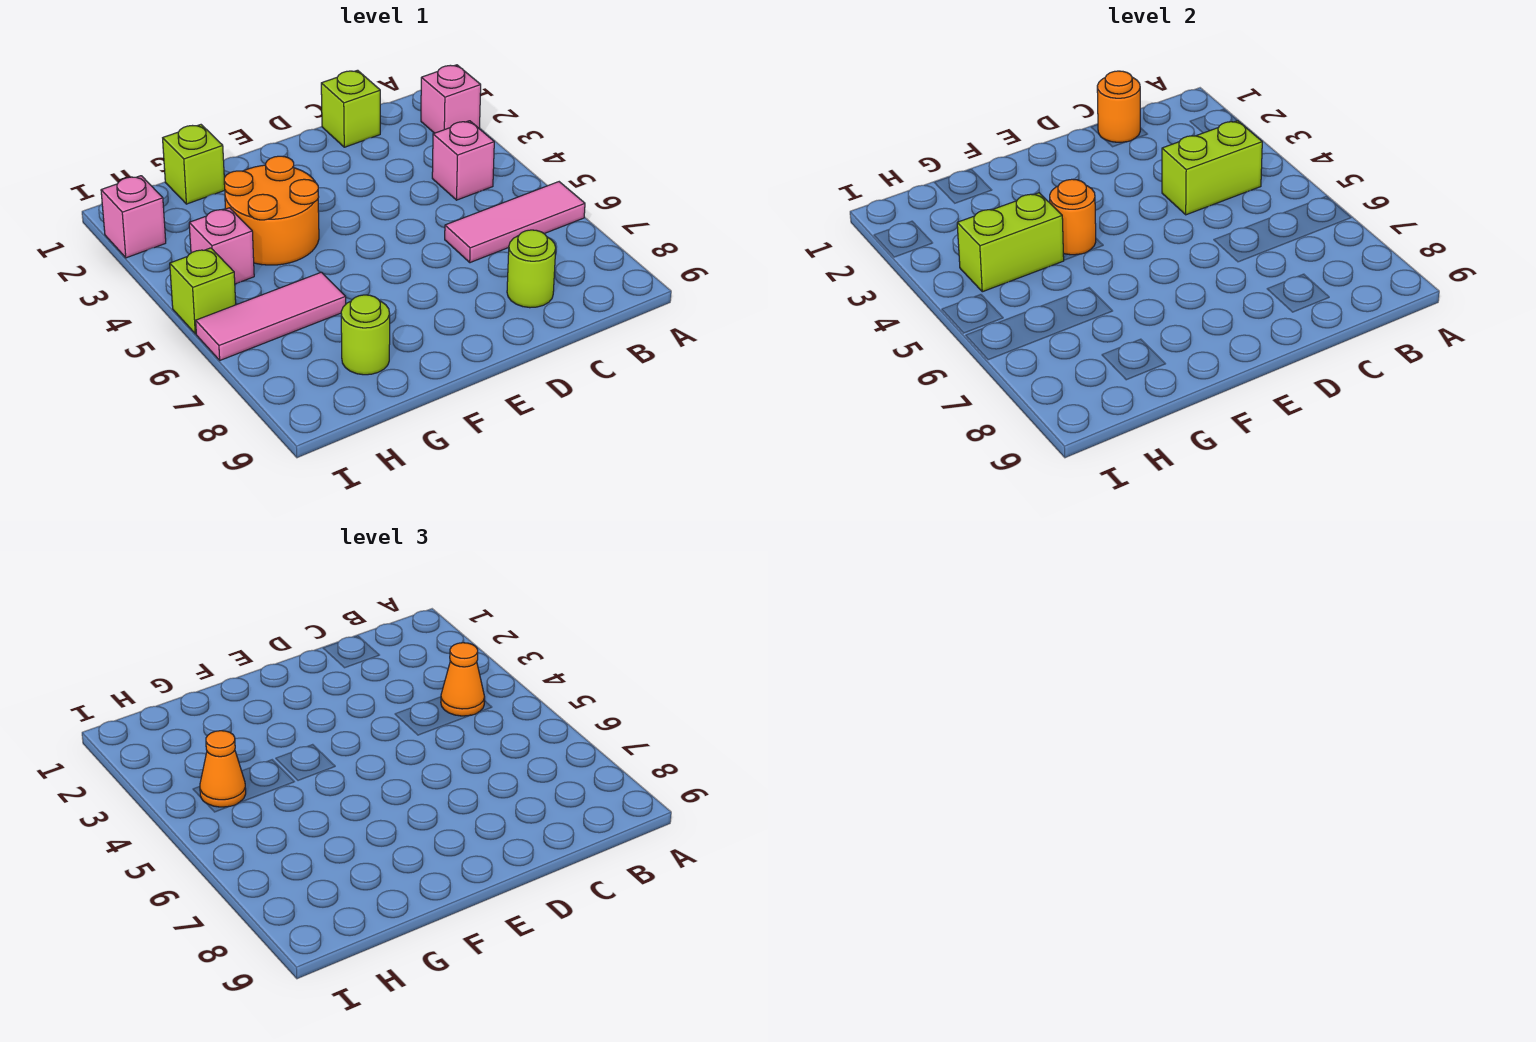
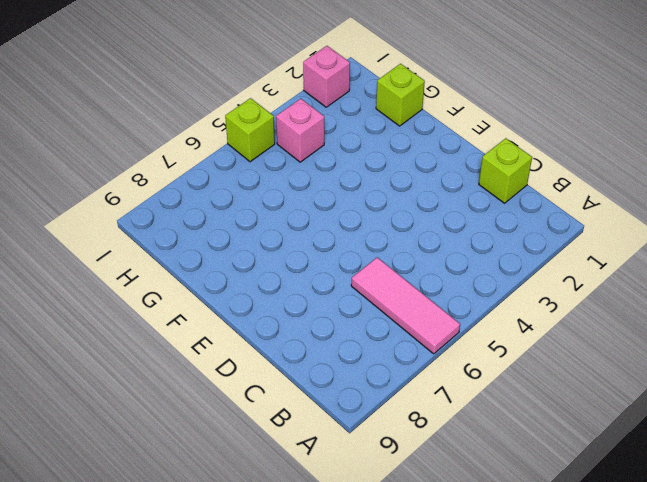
none -> pink 1x1 brick [421,65,481,133]
none -> pink 1x1 brick [432,121,494,200]
none -> lime 1x1 round brick [507,230,556,308]

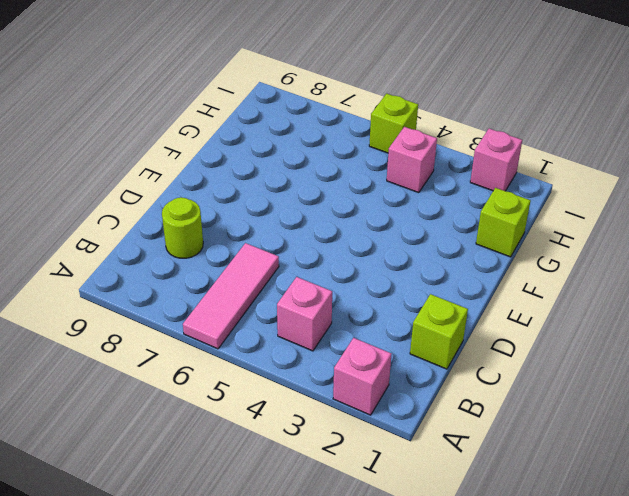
none -> orange 2x2 round brick [224,156,319,265]
none -> pink 1x3 tile [196,272,346,360]
none -> lime 1x1 round brick [341,295,390,375]

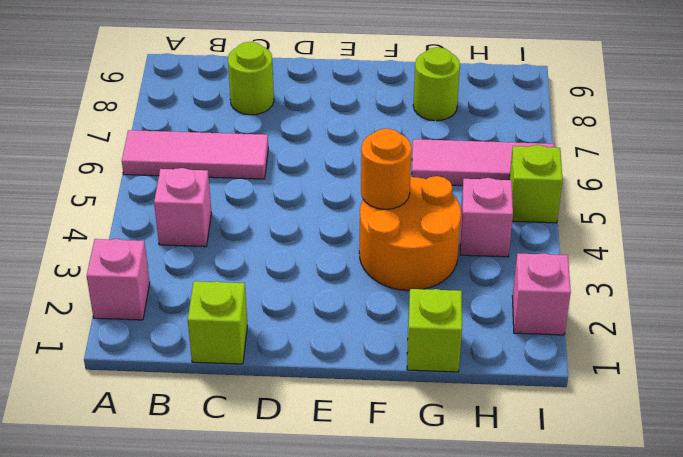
none -> lime 1x2 brick [1162,121,1262,215]
none -> orange 1x1 round brick [1097,71,1140,142]
none -> lime 1x2 brick [957,193,1064,292]

